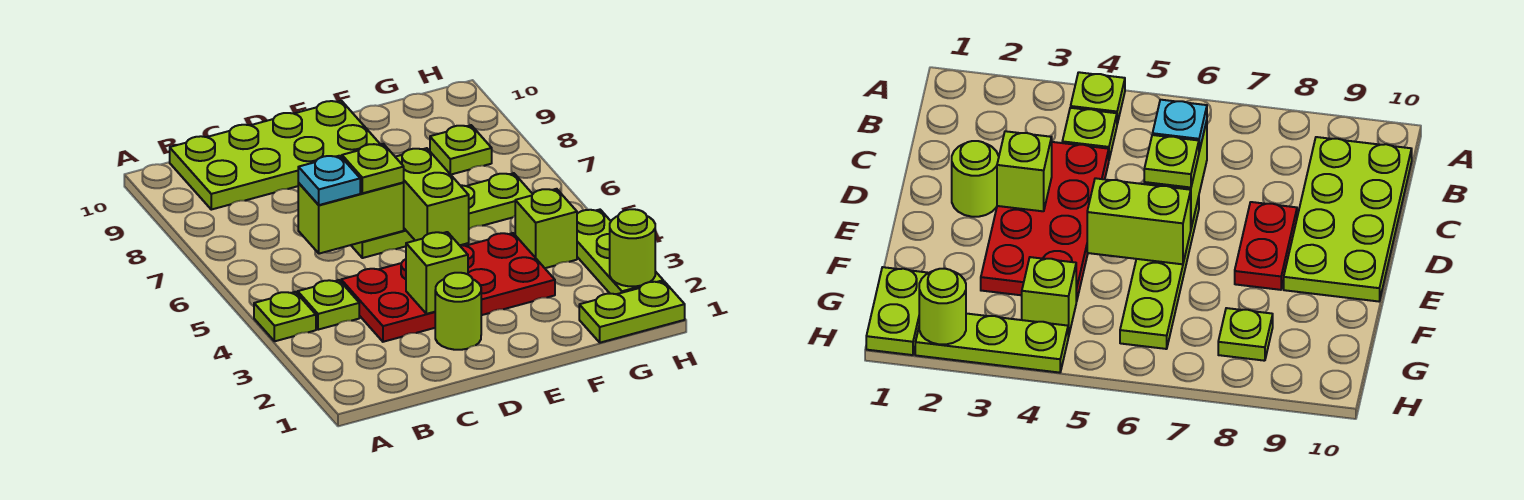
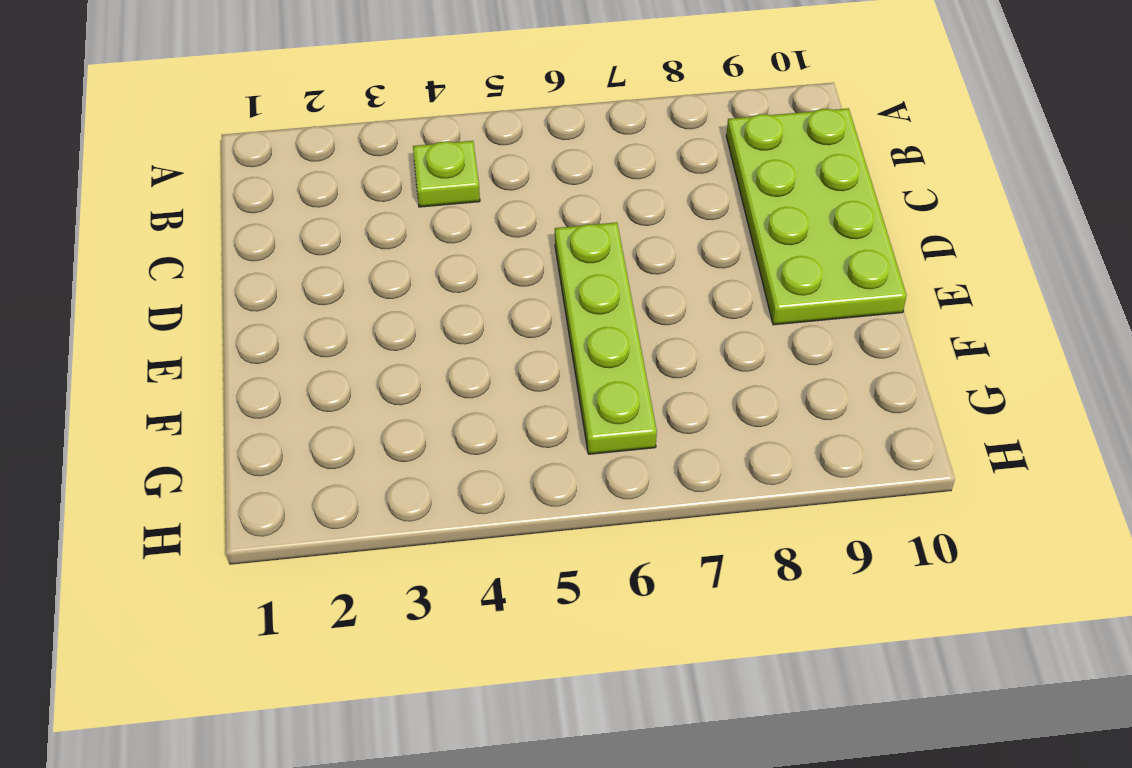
none -> lime 1x1 plate [254,292,316,341]
none -> red 2x4 plate [341,233,555,342]
none -> lime 1x1 round brick [435,273,481,350]

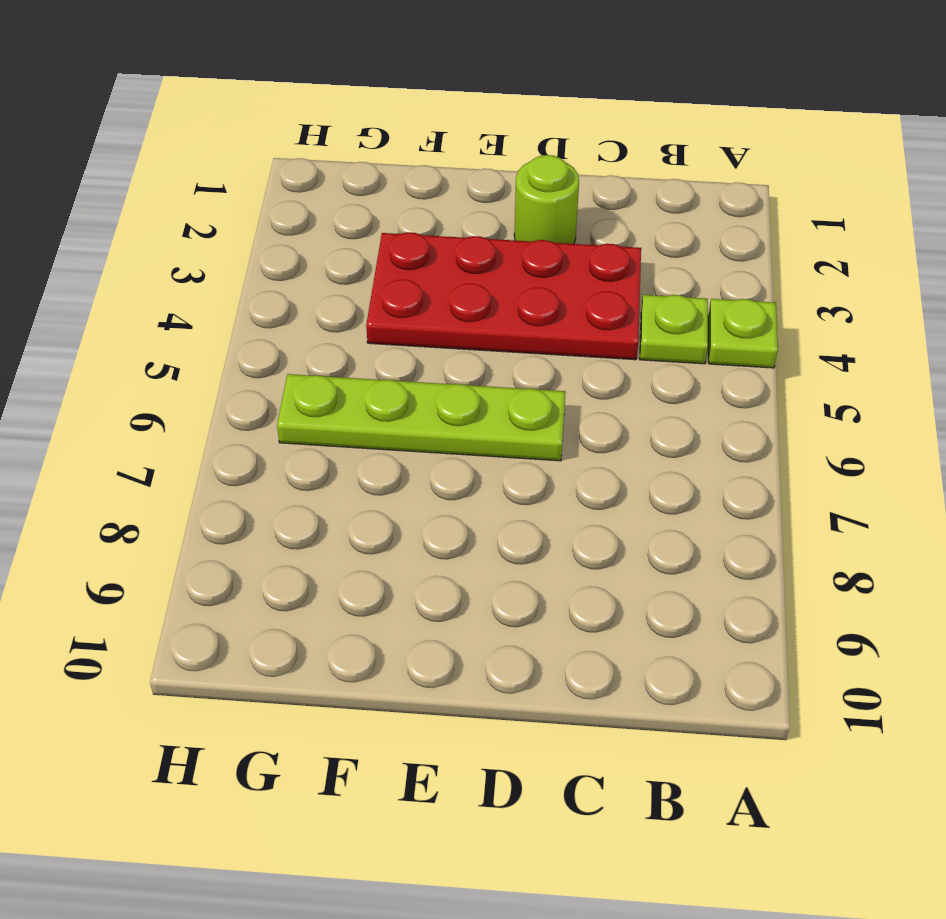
none -> lime 2x4 plate [170,101,380,210]
none -> red 1x2 plate [1235,202,1297,290]
none -> lime 1x2 plate [579,281,685,343]

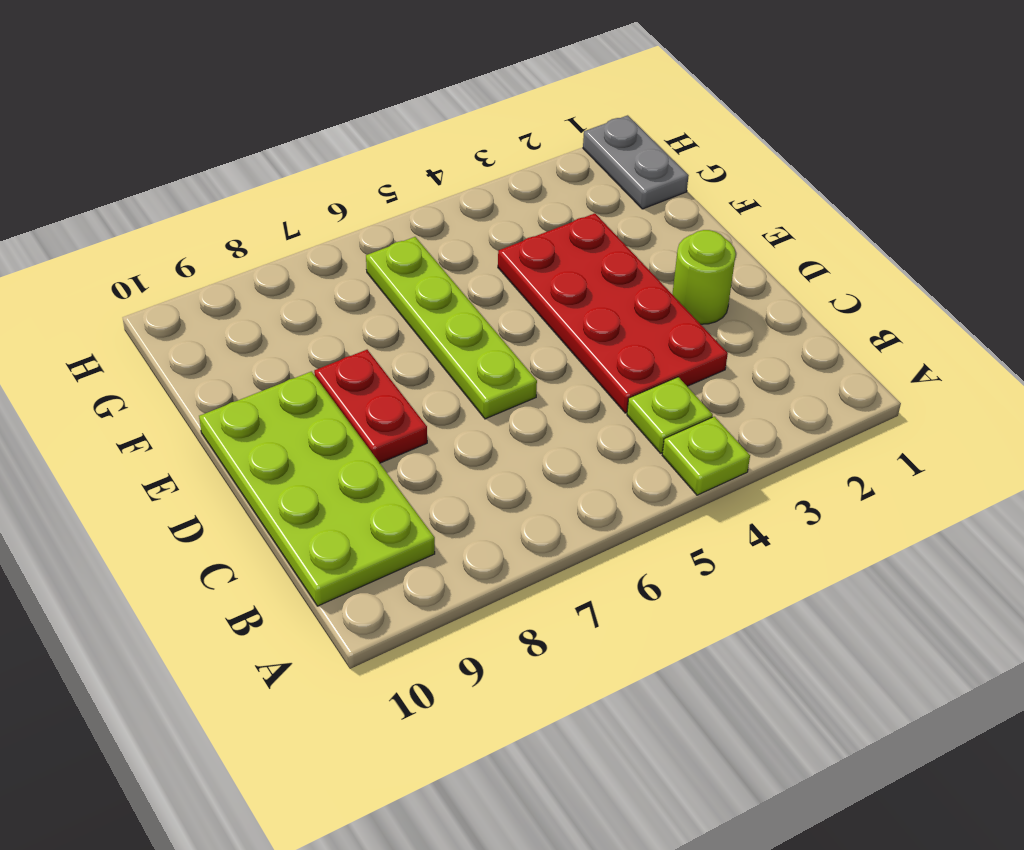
grey 1x2 plate [583,115,689,209] -> lime 1x2 plate [579,281,685,343]
none -> lime 1x1 brick [515,189,577,268]
none -> lime 1x1 plate [430,125,492,175]
none -> lime 1x3 plate [577,210,663,294]

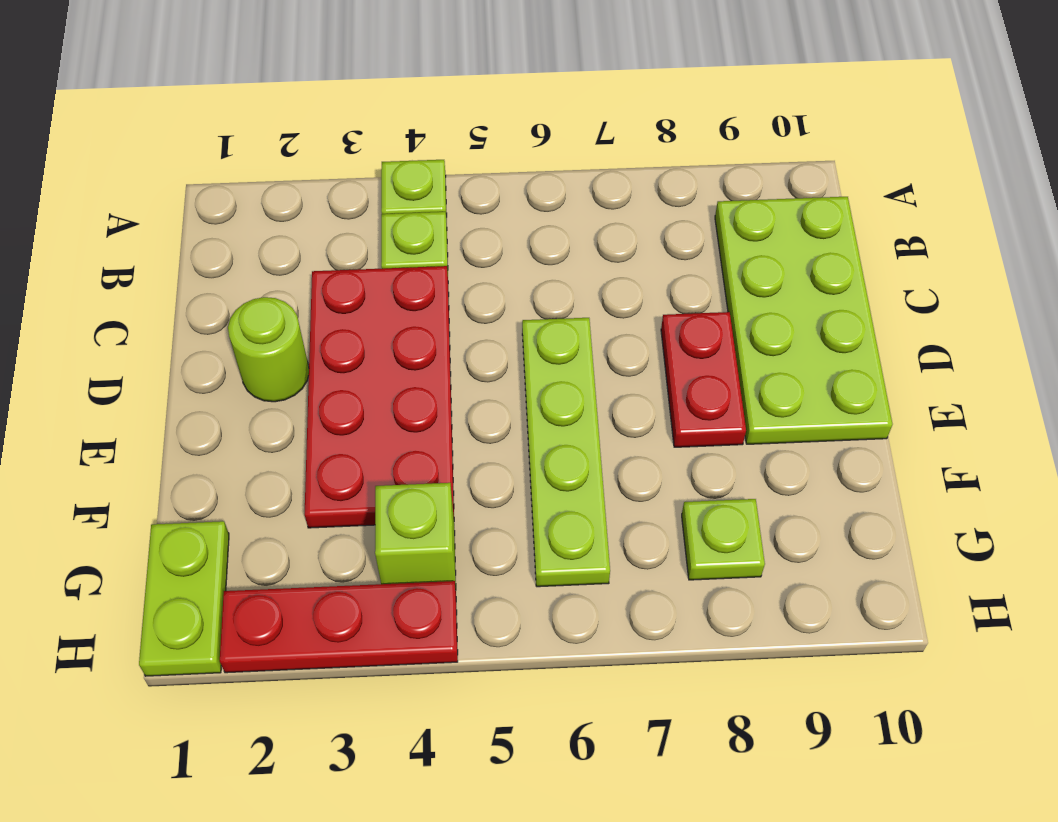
red 1x3 plate [220,581,458,673] -> lime 1x3 plate [577,210,663,294]
none -> lime 1x2 brick [298,182,404,254]
none -> lime 1x1 brick [406,232,468,314]
none -> lime 1x2 brick [396,148,469,245]

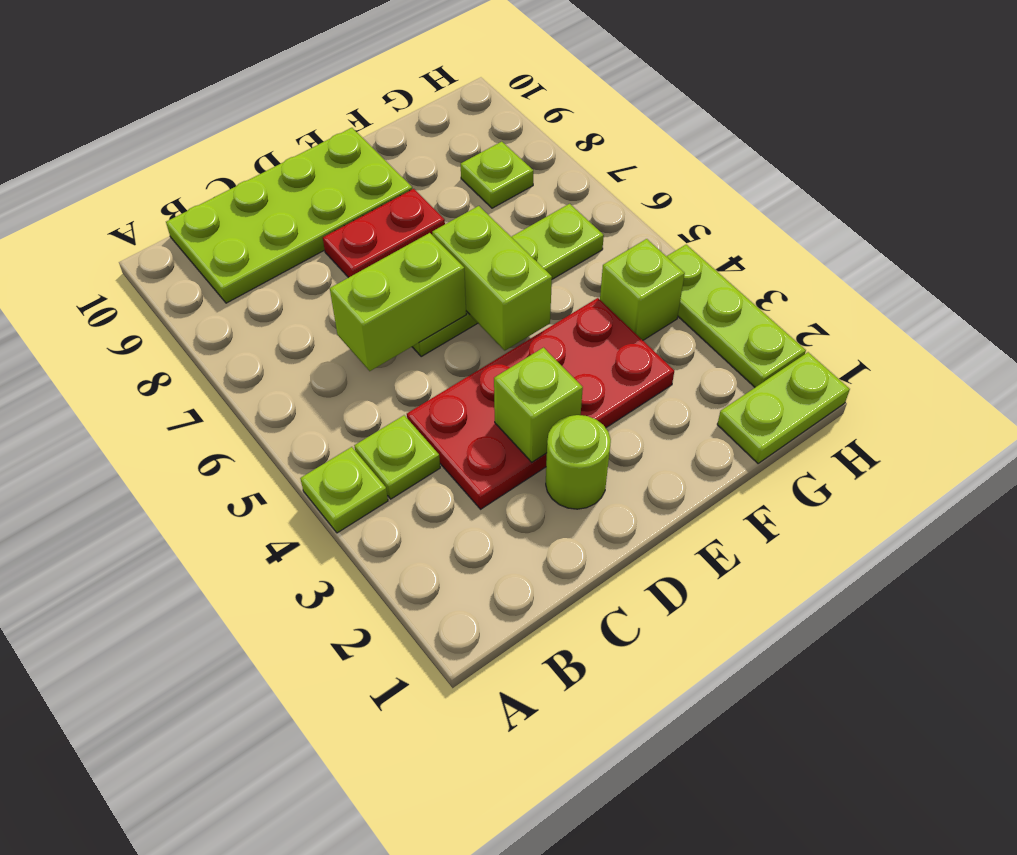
none -> lime 1x1 round brick [610,209,655,286]
none -> cyan 1x1 plate [298,156,360,205]
none -> lime 1x1 plate [342,144,404,193]

